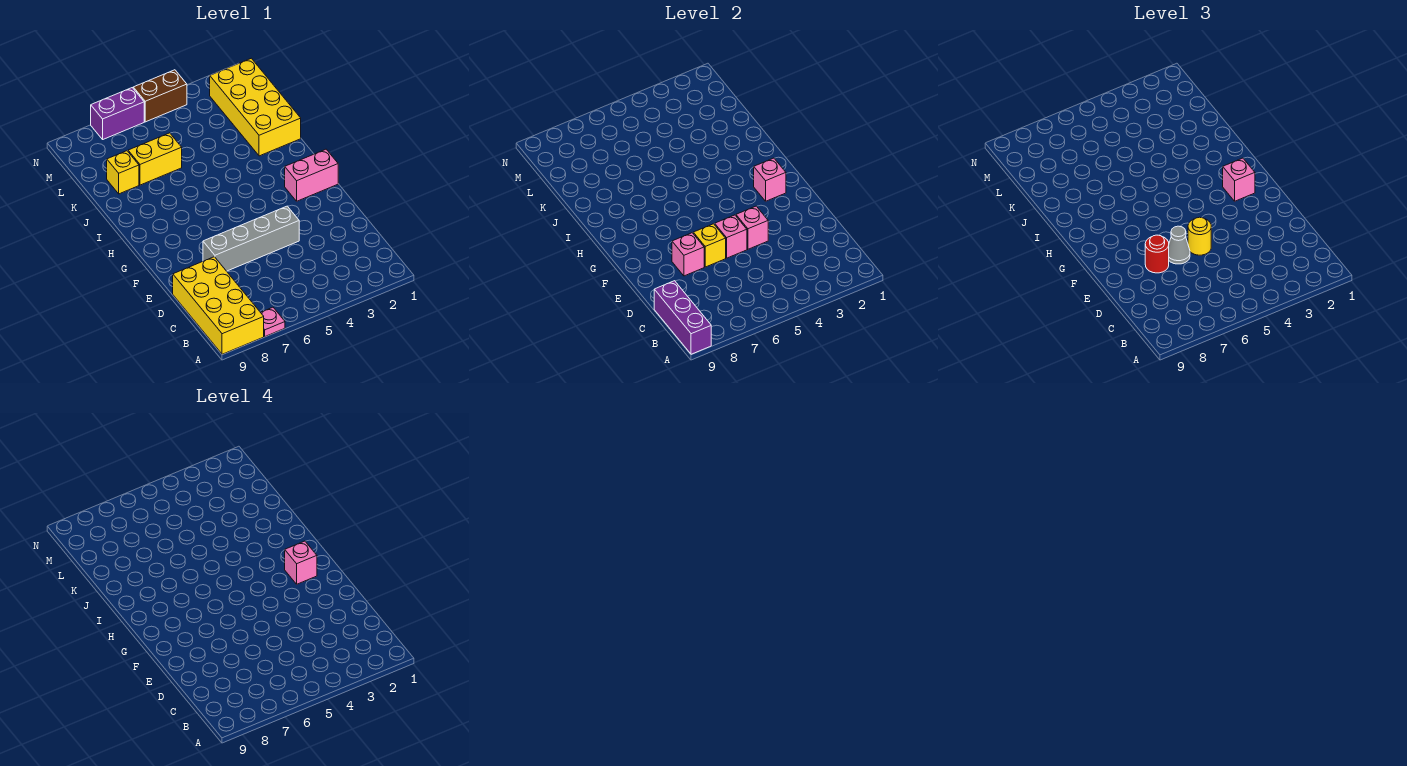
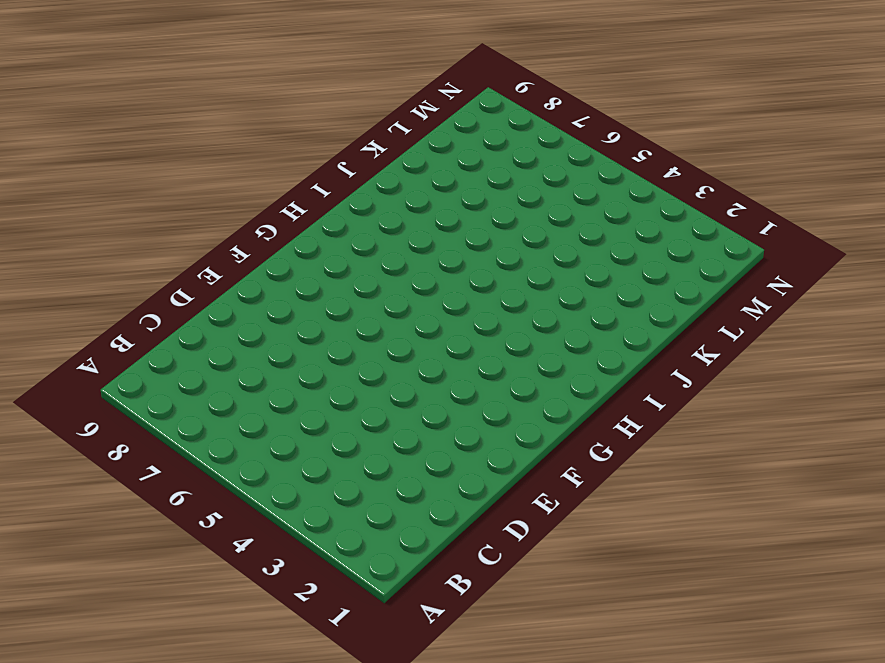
none -> pink 1x1 plate [261,307,285,336]
none -> yellow 2x4 brick [173,257,264,354]
none -> grey 1x4 brick [203,206,299,271]

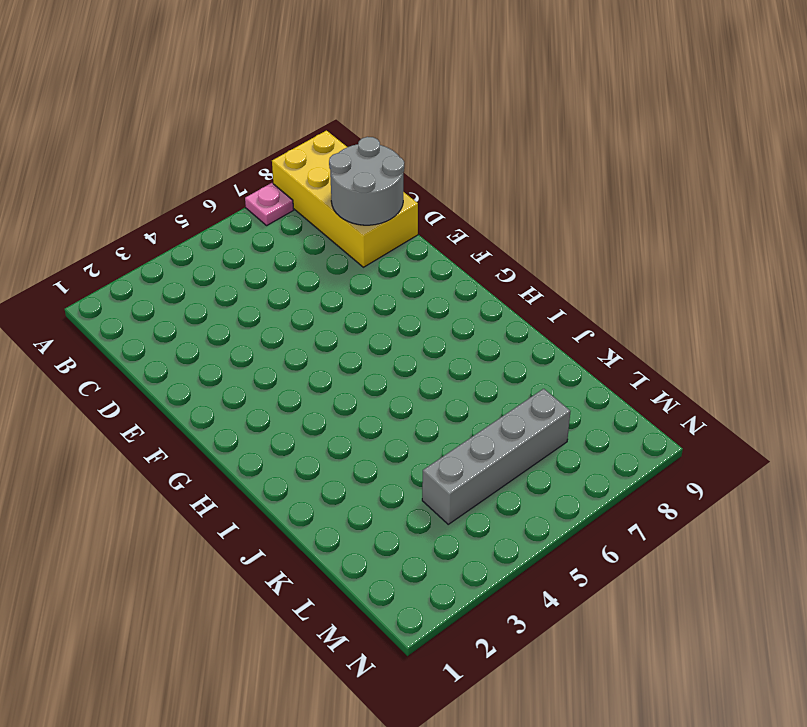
grey 2x2 round brick [329,137,404,225] -> purple 1x3 brick [654,281,711,354]
grey 1x4 brick [422,389,570,524] -> grey 1x4 brick moved to [203,206,299,271]
none -> pink 1x2 brick [285,149,338,201]
none -> yellow 2x4 brick [210,58,301,156]
none -> yellow 1x2 brick [128,133,182,185]

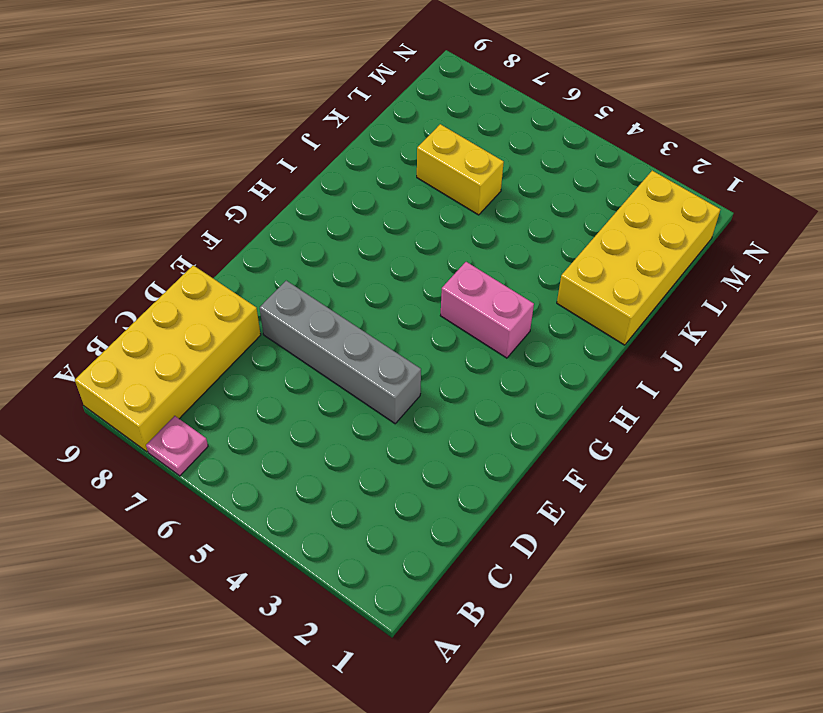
pink 1x2 brick [440,262,534,358] -> pink 1x2 brick moved to [285,149,338,201]
none -> yellow 1x1 brick [107,151,139,194]
none -> brown 1x2 brick [133,70,187,122]
none -> purple 1x2 brick [91,88,144,139]

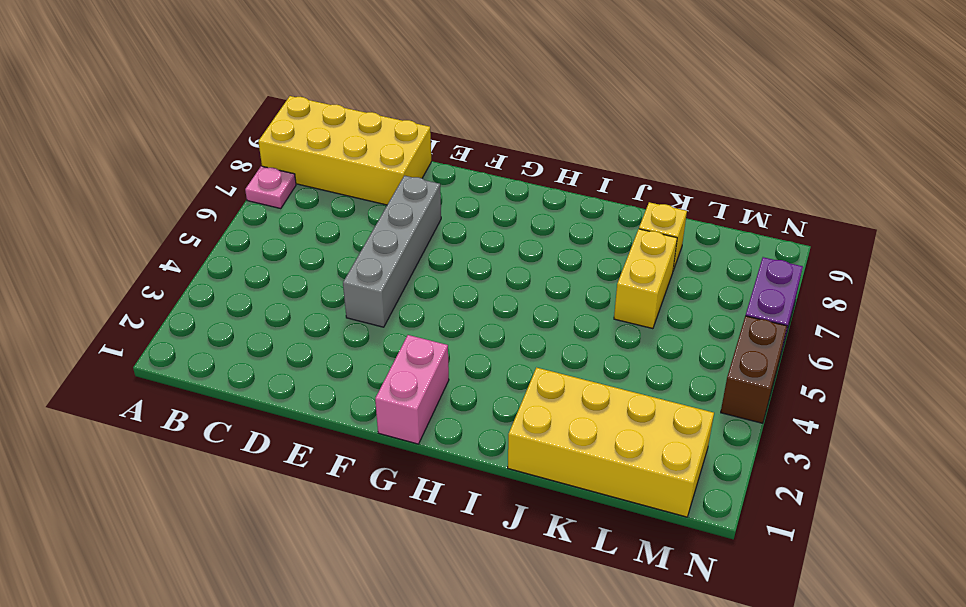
none -> purple 1x3 brick [654,281,711,354]
none -> pink 1x1 brick [736,206,768,249]
none -> pink 1x1 brick [715,215,747,258]

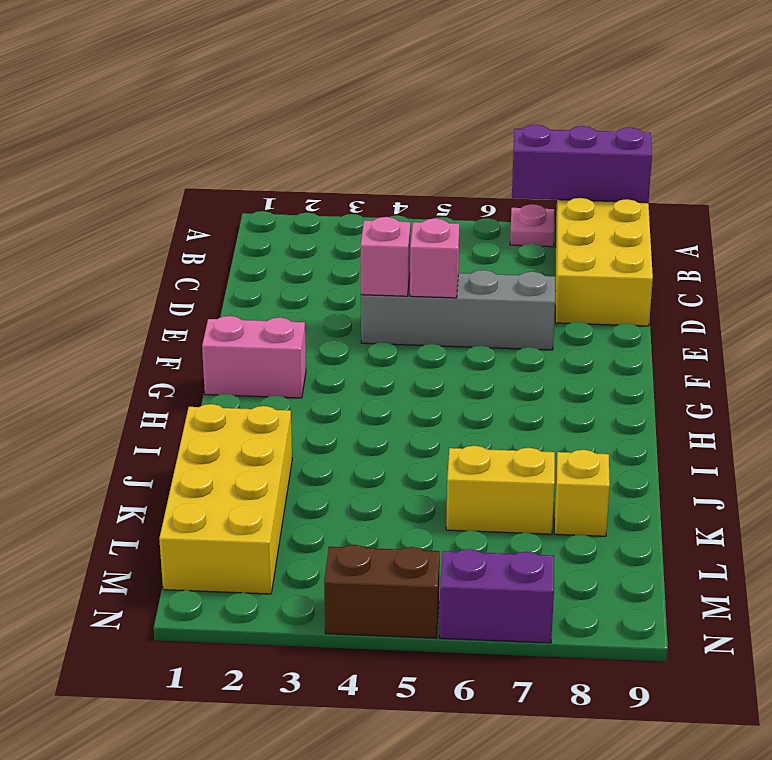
purple 1x3 brick [512,125,652,203] -> purple 1x3 brick turned to [654,281,711,354]
none -> yellow 1x1 brick [693,224,726,267]
none -> pink 1x1 brick [672,233,704,276]
none -> pink 1x1 brick [754,158,786,201]

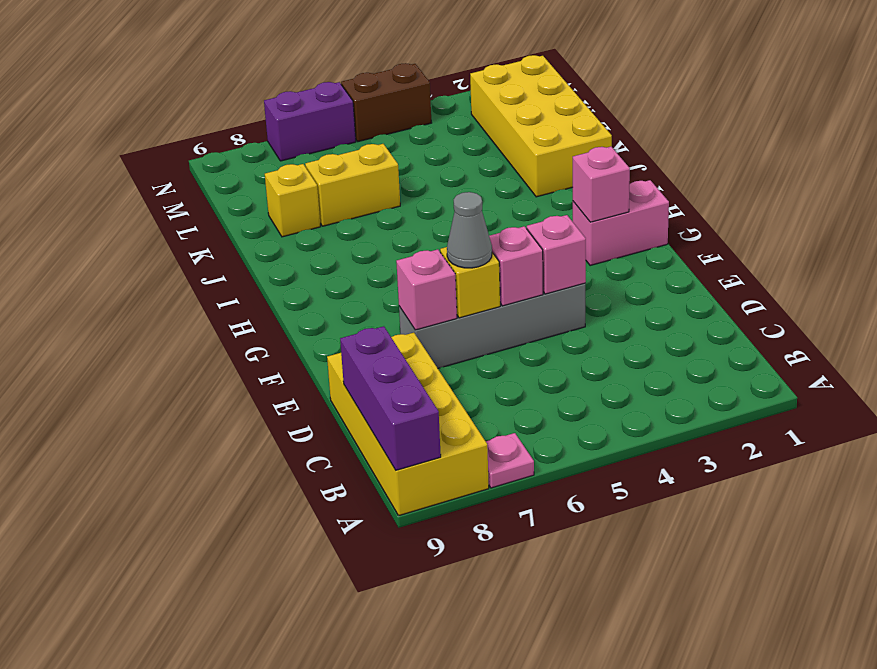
none -> yellow 1x1 round brick [1188,217,1211,255]
none -> red 1x1 round brick [1145,235,1169,273]
none -> pink 1x1 brick [1223,158,1255,201]

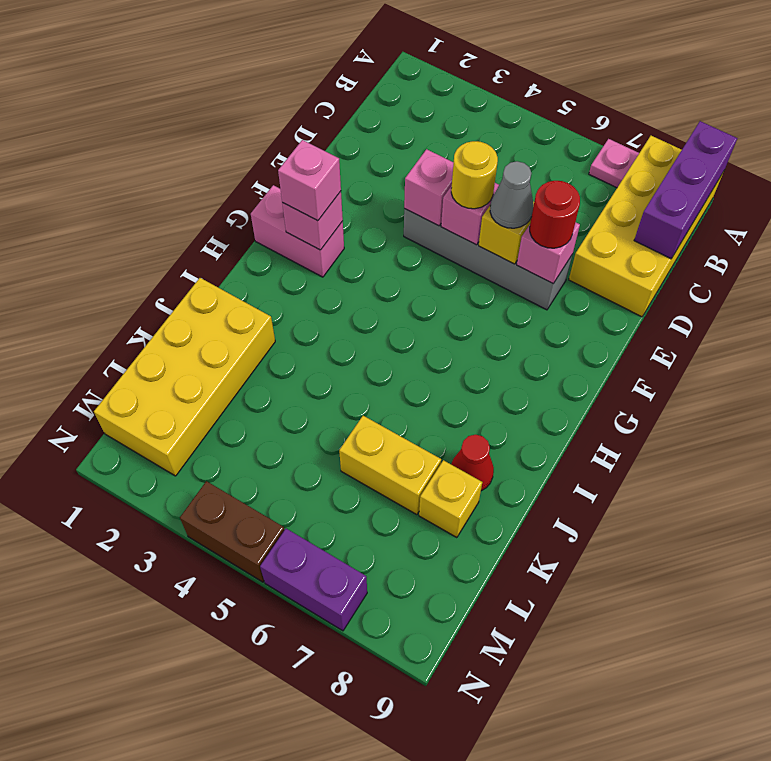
red 1x1 cone [451,435,494,491] -> none
none -> pink 1x1 brick [285,541,317,584]

